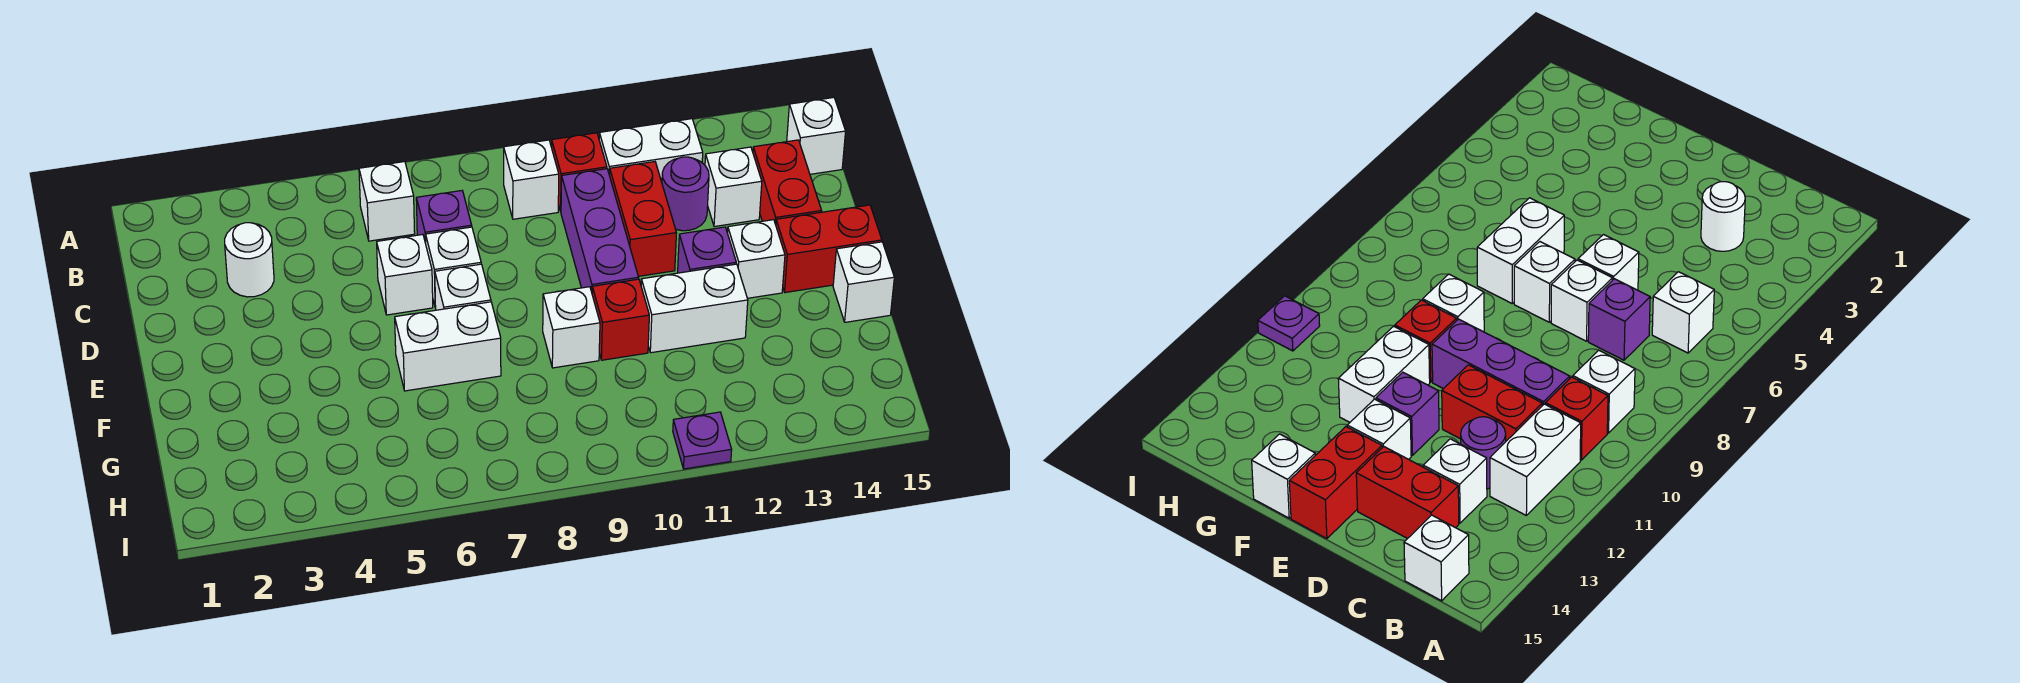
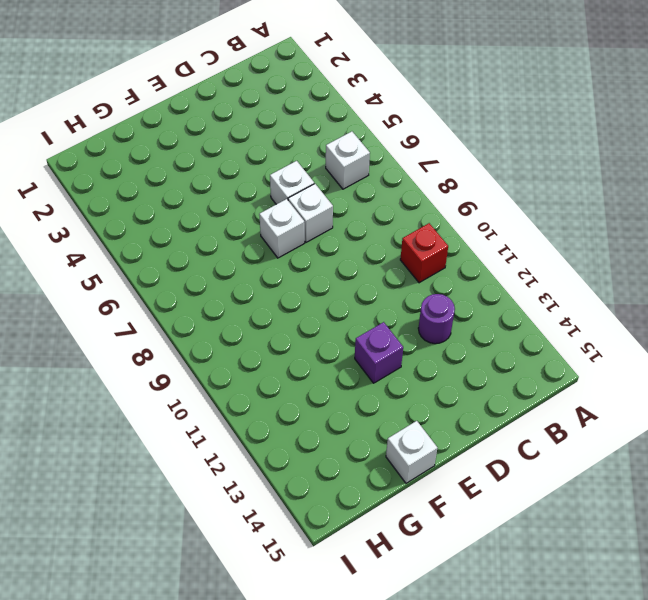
none -> white 1x1 brick [504,140,559,219]
none -> white 1x2 brick [599,119,703,182]
none -> white 1x1 brick [787,98,846,174]

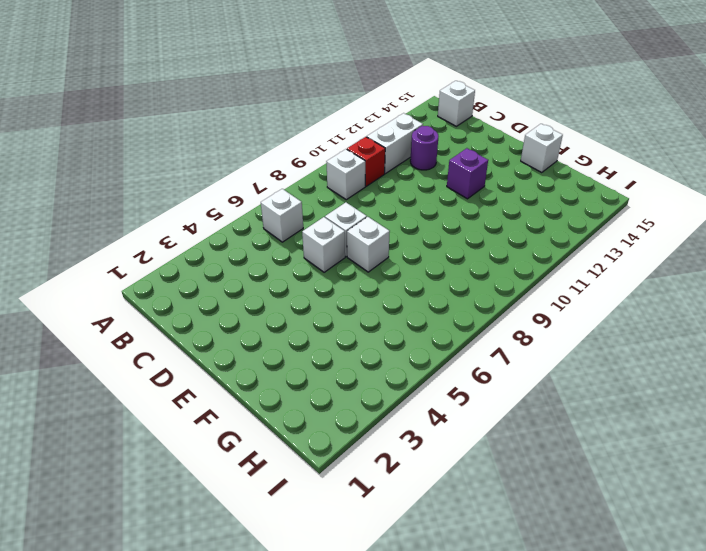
none -> white 1x1 round brick [225,223,274,297]
none -> purple 1x1 brick [416,191,472,243]
none -> purple 1x3 brick [561,169,639,292]

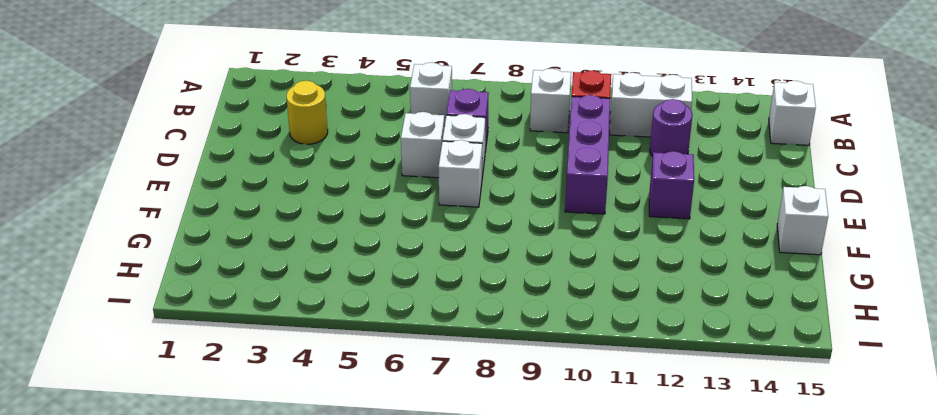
yellow 1x1 round brick [287,81,328,144] -> white 1x1 round brick [225,223,274,297]
none -> red 1x2 brick [610,162,676,276]
none -> white 1x1 brick [705,147,762,227]
none -> red 1x2 brick [753,140,822,225]

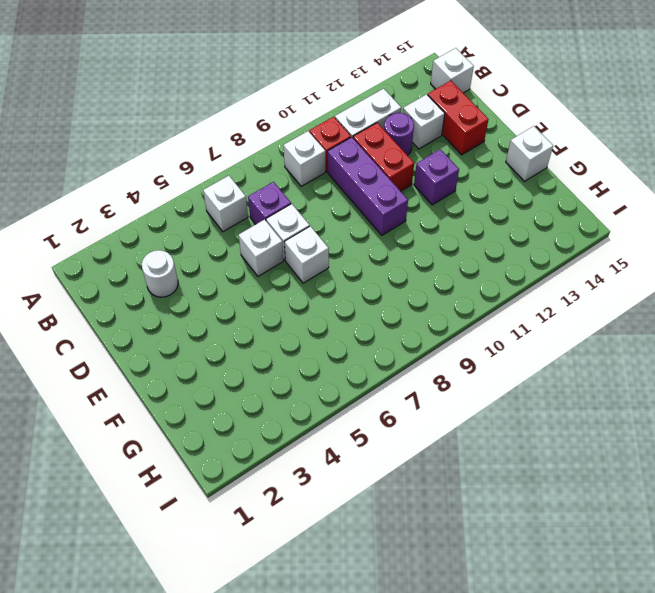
none -> white 1x1 brick [728,220,785,298]
none -> red 1x2 brick [776,205,882,293]
none -> white 1x2 brick [395,302,501,391]

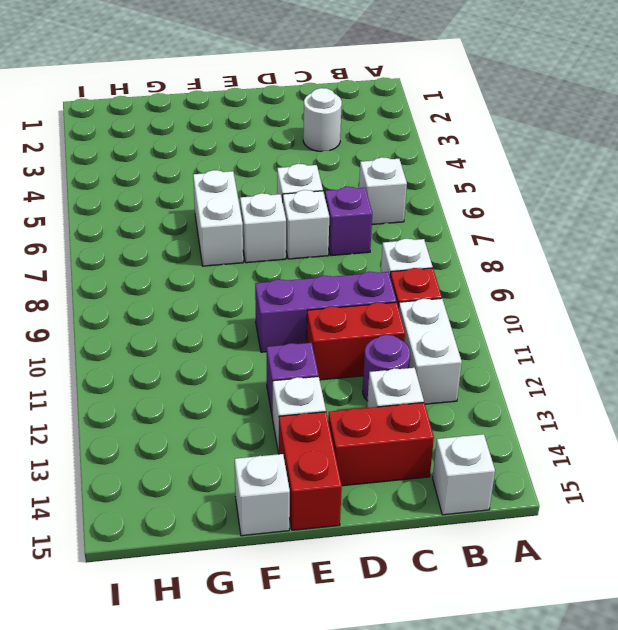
none -> white 1x1 brick [543,287,600,368]
none -> red 1x1 brick [592,279,649,360]
none -> white 1x2 brick [641,264,748,353]

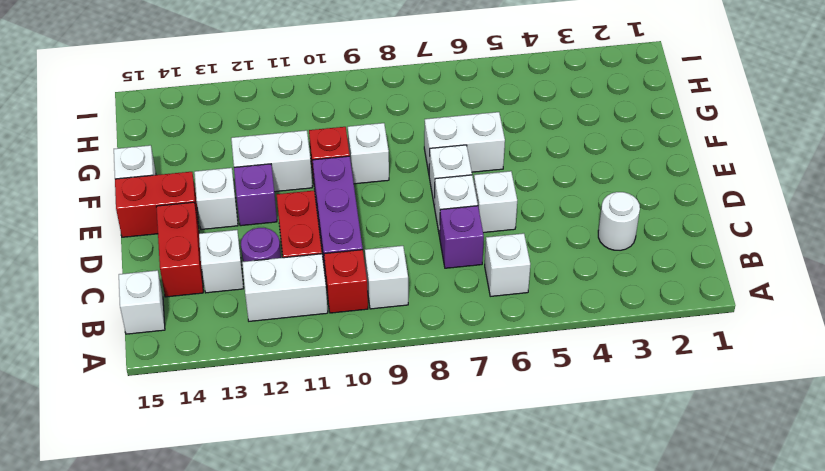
none -> purple 1x1 plate [673,412,732,469]

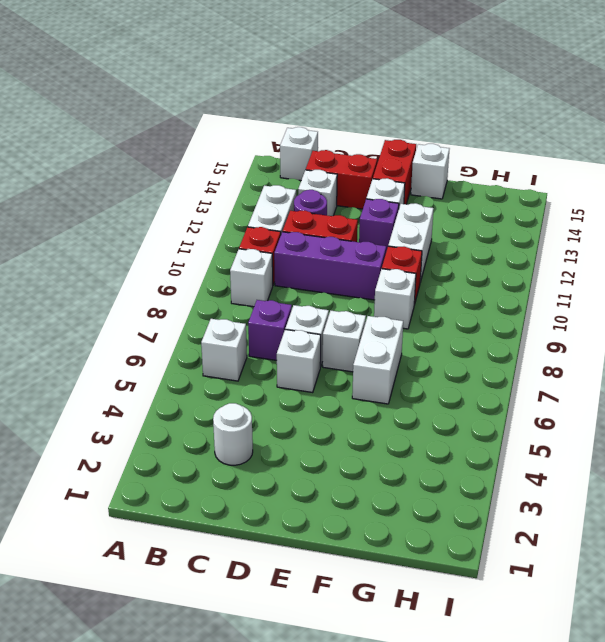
none -> purple 1x1 plate [673,412,732,469]

